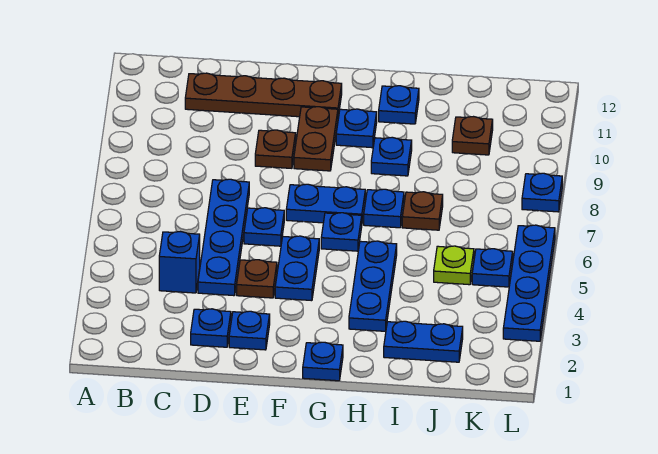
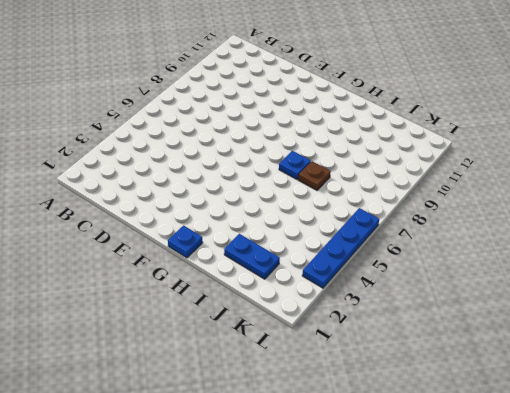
none -> blue 1x1 brick [159,232,200,293]
none -> brown 1x4 plate [185,73,342,117]
none -> blue 1x1 plate [191,309,231,347]

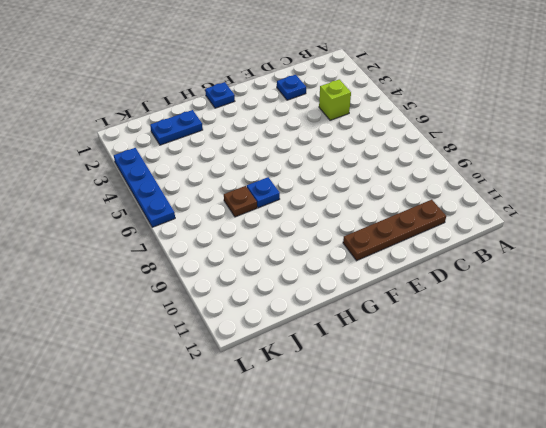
lime 1x1 brick [319,79,351,120] -> blue 1x1 brick [159,232,200,293]
none -> blue 1x4 plate [198,179,249,296]
none -> blue 1x1 plate [229,311,270,350]
none -> brown 1x1 plate [237,260,277,298]

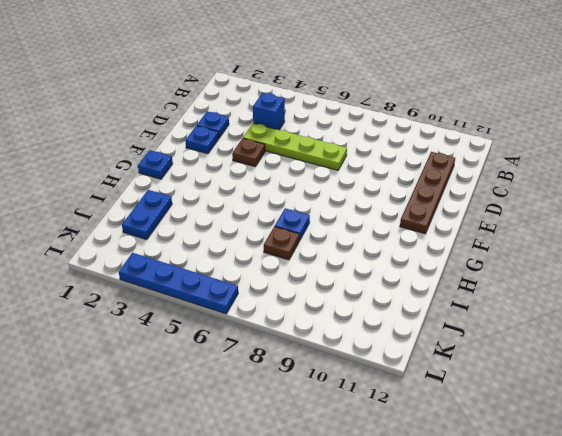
lime 1x4 plate [243,123,347,170] -> blue 1x4 plate [198,179,249,296]
none -> blue 1x1 plate [244,208,284,246]
none -> brown 1x1 plate [255,130,296,168]
none -> blue 1x2 plate [275,236,319,301]

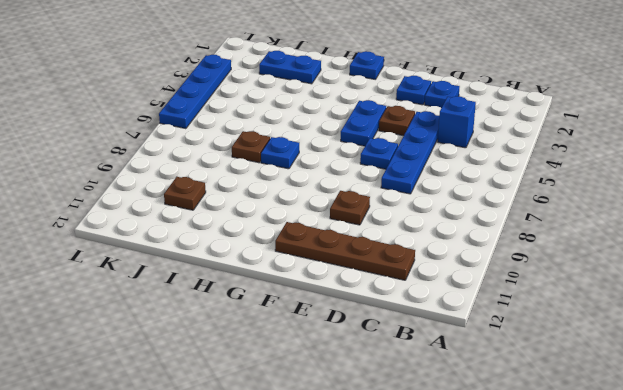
none -> blue 1x2 plate [286,184,365,223]
none -> brown 1x2 plate [294,107,338,171]
none -> blue 1x1 plate [321,213,362,251]

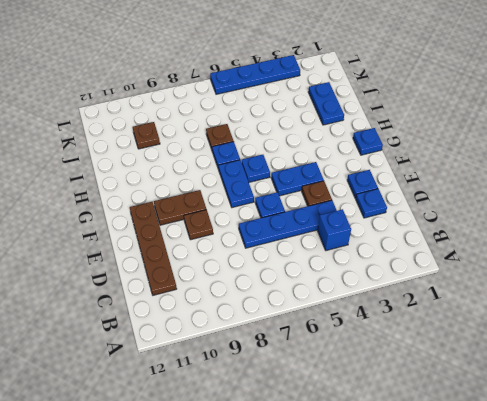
none -> blue 1x1 plate [336,109,377,148]
none -> blue 1x3 plate [349,241,397,331]
none -> blue 1x1 plate [371,137,412,176]

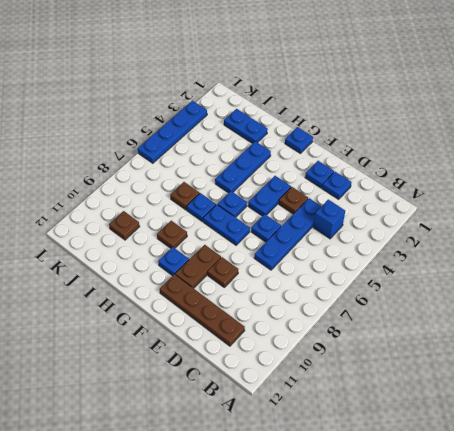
brown 1x1 plate [157,221,187,248] -> blue 1x1 plate [371,137,412,176]
none -> blue 1x1 plate [379,86,419,124]
none -> lime 1x1 plate [434,246,474,285]
none -> blue 1x1 plate [472,249,513,287]

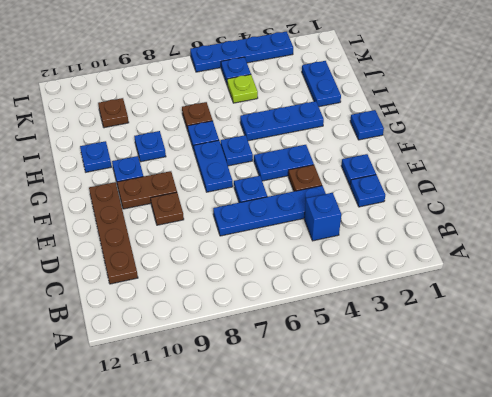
none -> blue 1x1 plate [522,173,562,212]

